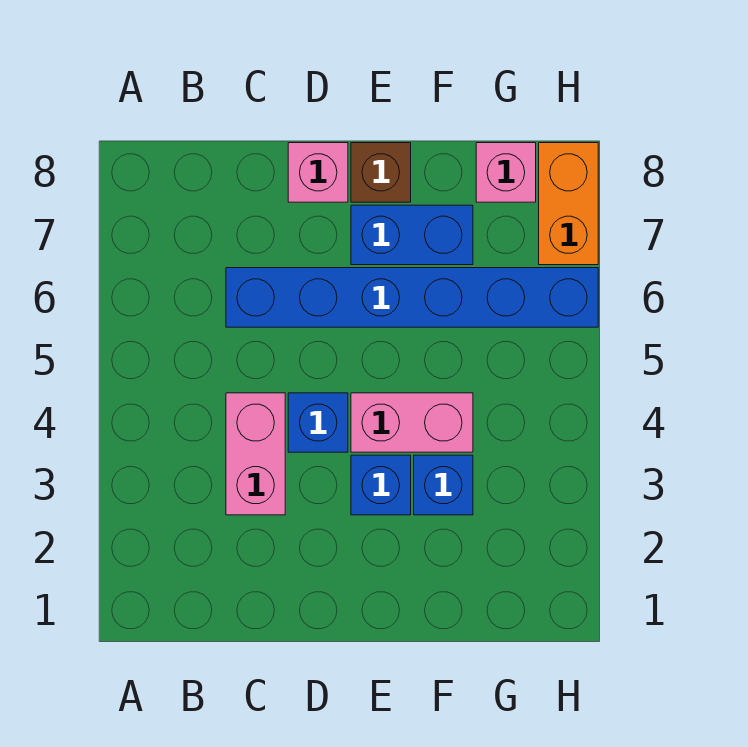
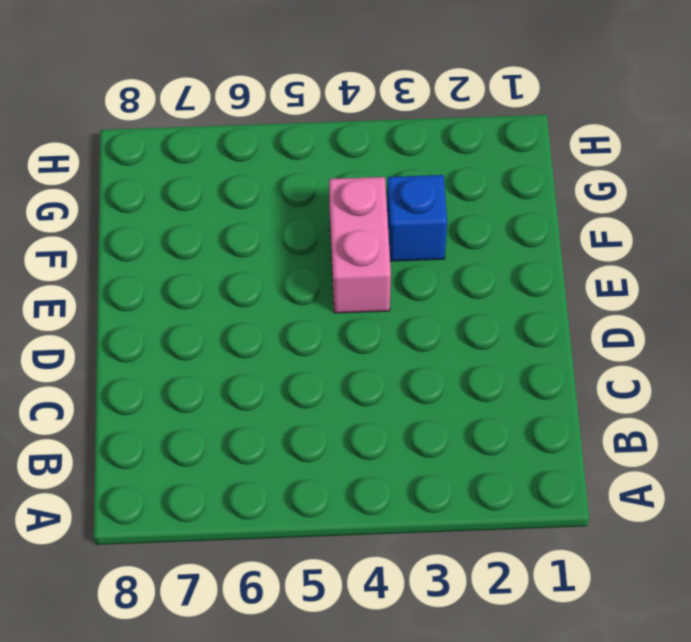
none -> pink 1x2 brick [226,393,285,515]
none -> blue 1x6 brick [226,268,598,327]

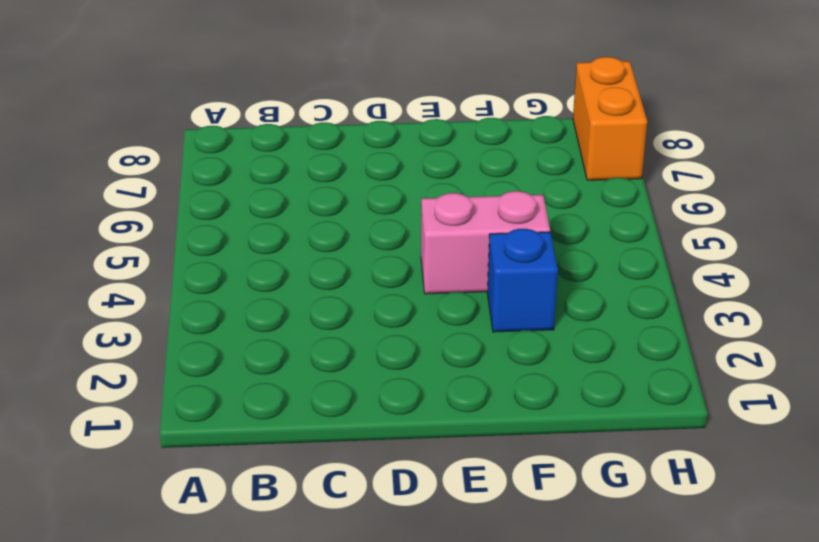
none -> pink 1x2 brick [226,393,285,515]
none -> blue 1x6 brick [226,268,598,327]

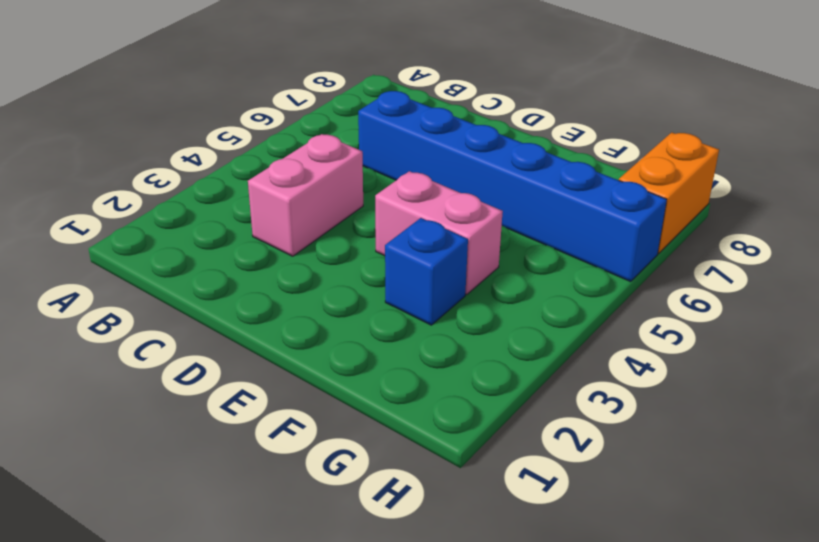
none -> blue 1x1 brick [288,393,348,452]
none -> pink 1x1 brick [288,143,348,202]

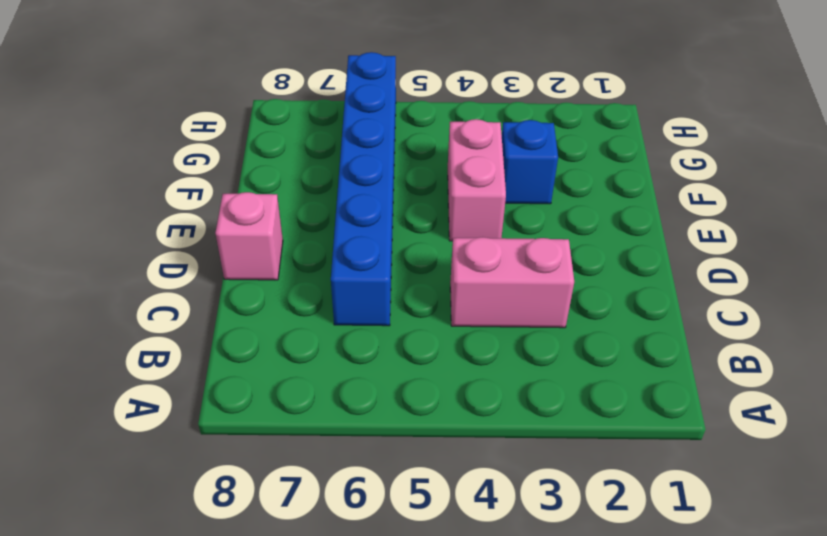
none -> blue 1x1 brick [288,393,348,452]
none -> blue 1x1 brick [351,455,411,515]

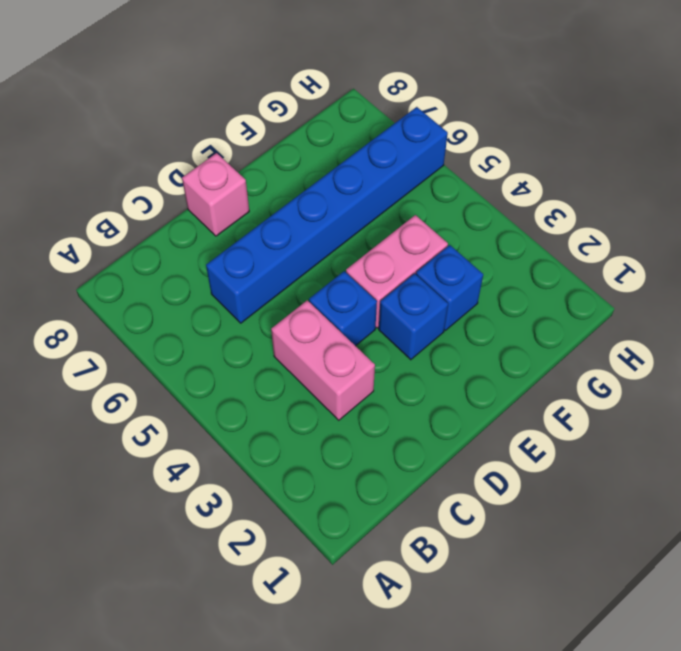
none -> blue 1x2 brick [351,205,473,265]
none -> brown 1x1 brick [351,143,411,202]

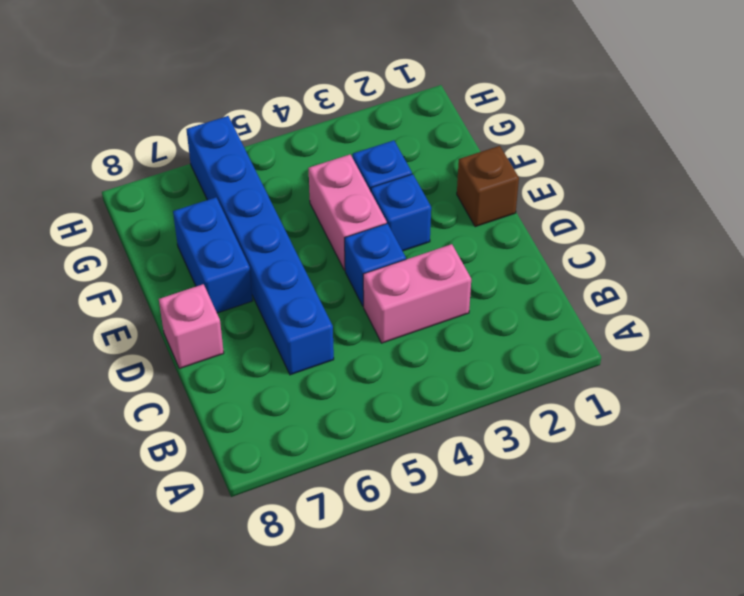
brown 1x1 brick [457,146,519,227] -> brown 1x1 brick moved to [351,143,411,202]
none -> pink 1x1 brick [476,143,536,202]
none -> orange 1x2 brick [539,143,598,265]

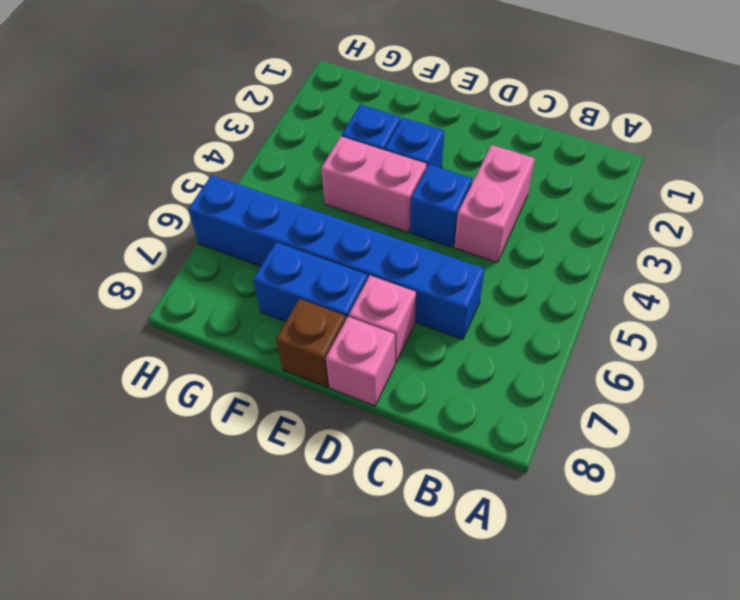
pink 1x1 brick [349,276,416,363] -> pink 1x1 brick moved to [476,143,536,202]
none -> orange 1x2 brick [539,143,598,265]

